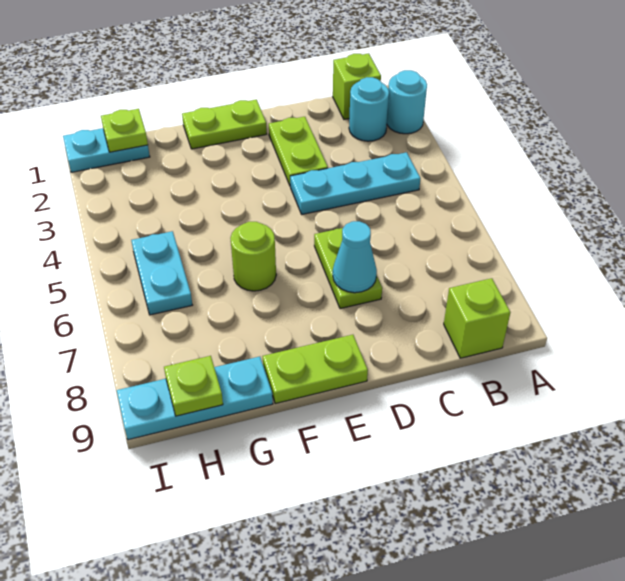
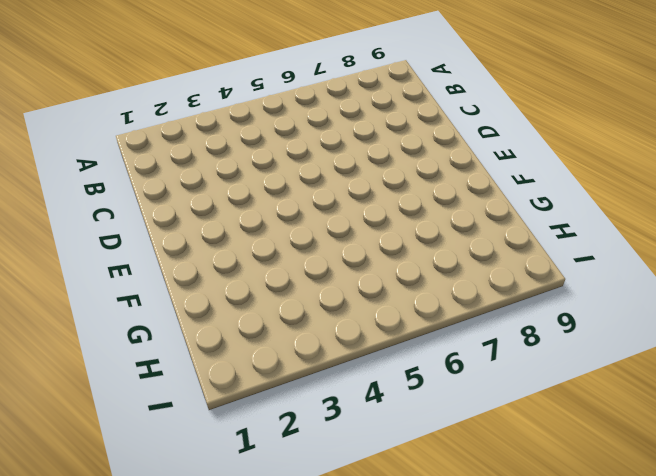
none -> cyan 1x1 round brick [387,70,427,134]
none -> lime 1x1 brick [333,53,381,119]
none -> cyan 1x1 round brick [349,77,389,141]

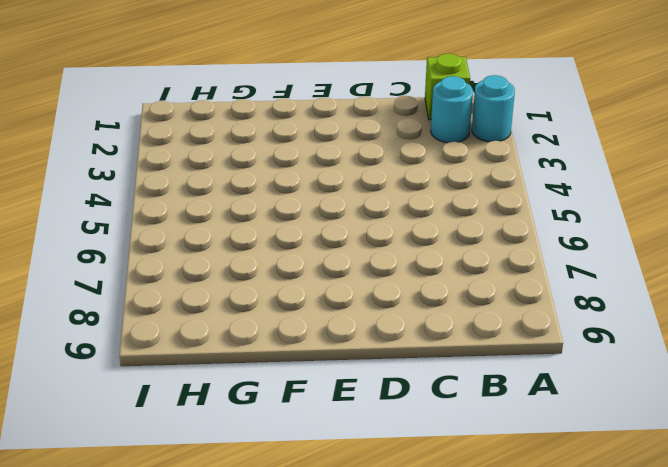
none -> cyan 1x3 plate [290,152,421,214]
none -> lime 1x1 brick [444,278,510,358]
none -> lime 1x2 plate [269,117,328,185]

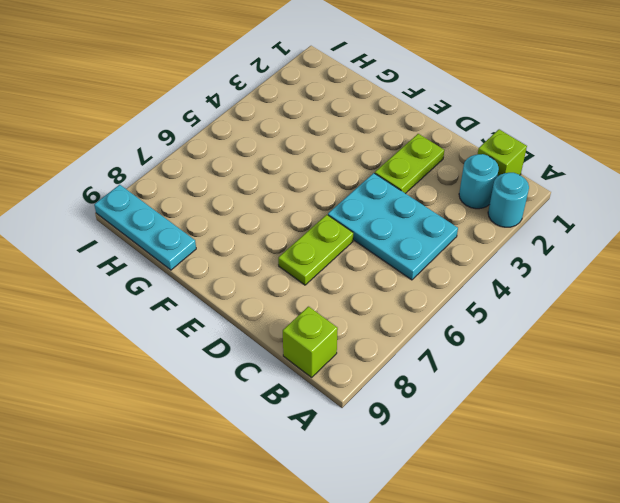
cyan 2x3 plate [328,173,458,280] -> cyan 1x3 plate [290,152,421,214]
none -> lime 1x2 plate [182,100,267,149]
none -> lime 1x2 plate [263,335,368,404]
none -> lime 1x1 round brick [231,222,276,291]

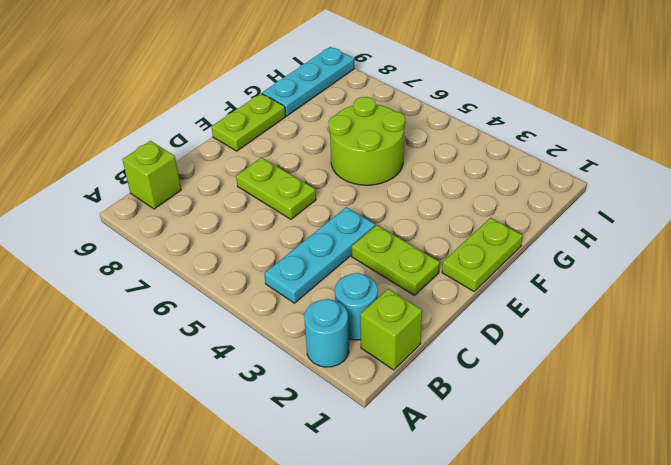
lime 2x2 round brick [329,97,405,185] -> lime 1x1 round brick [231,222,276,291]
none -> cyan 1x2 plate [63,128,150,172]
none -> cyan 1x2 plate [131,231,192,315]
none -> cyan 1x1 cone [333,221,377,293]

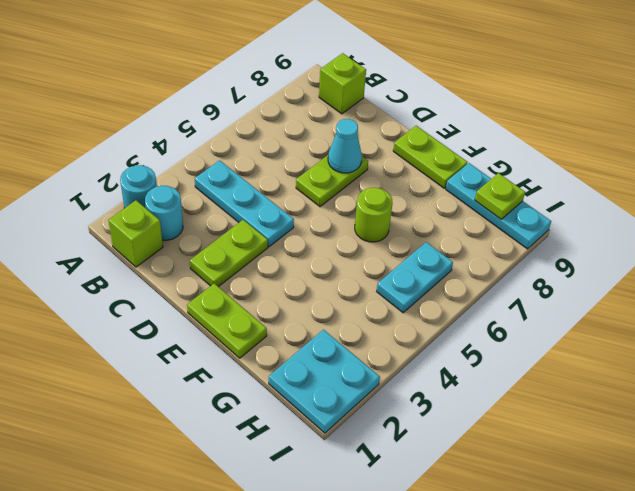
cyan 2x2 plate [269,330,380,433] -> cyan 1x2 plate [63,128,150,172]
none -> lime 1x1 plate [101,109,148,152]

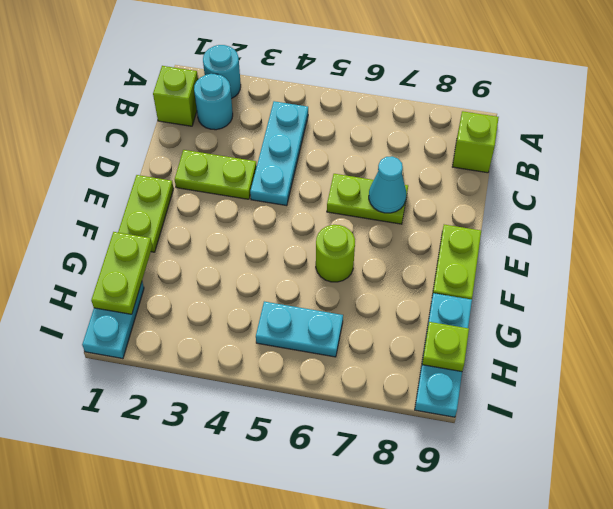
lime 1x2 plate [91,232,152,314] -> lime 1x1 plate [101,109,148,152]

